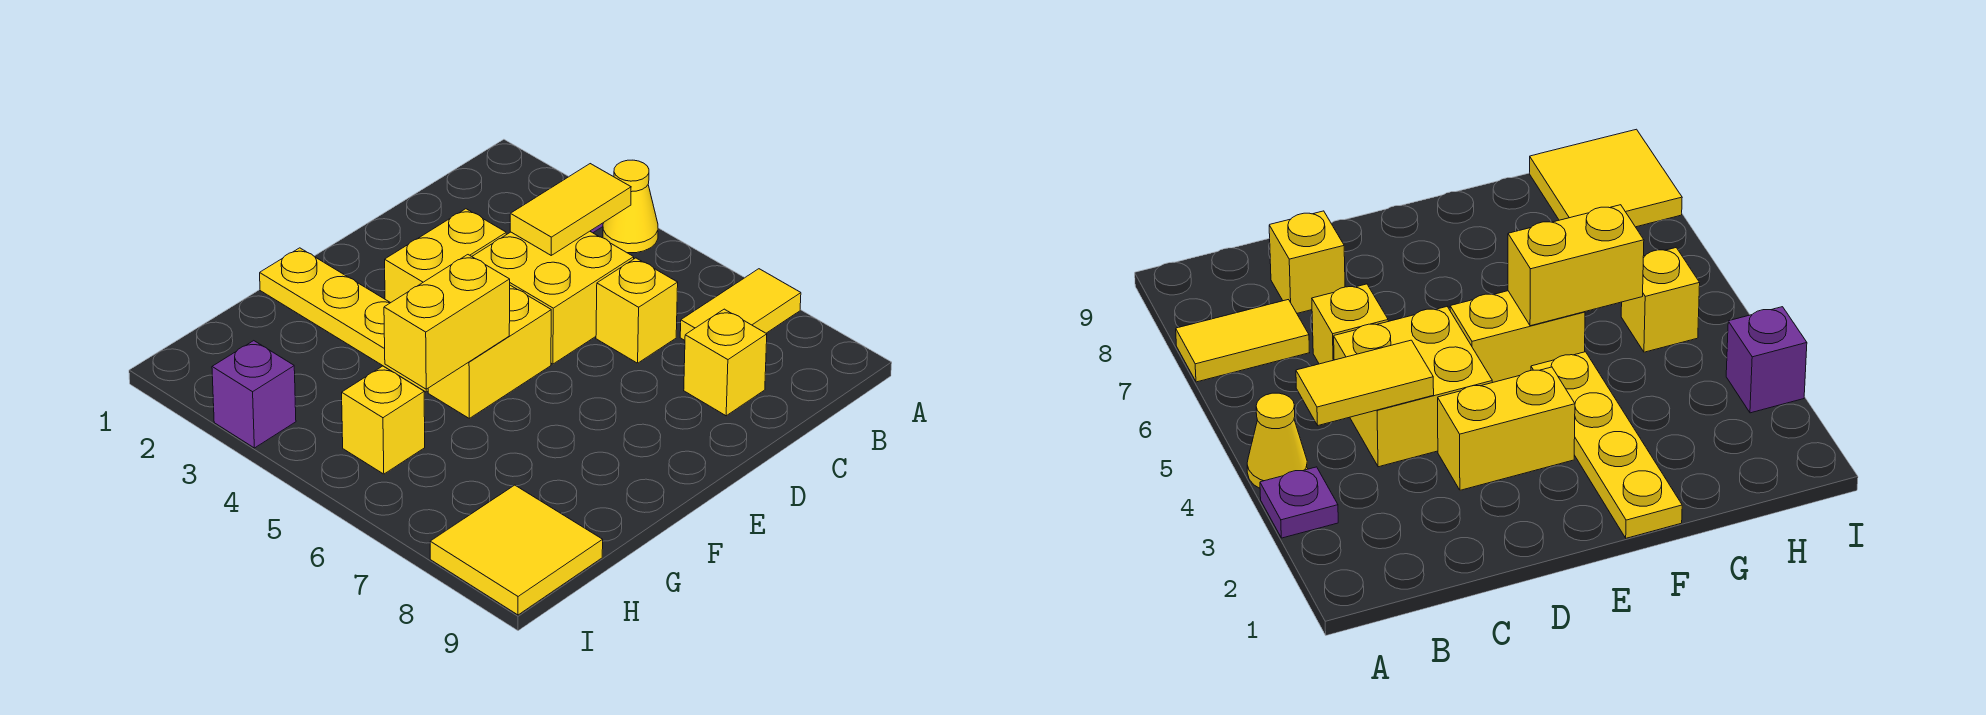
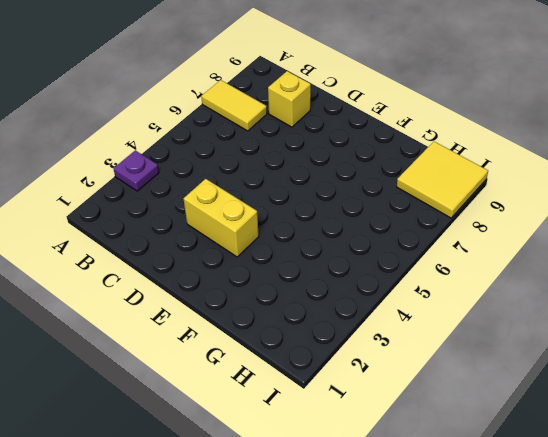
none -> yellow 1x1 cone [603,160,658,253]
none -> yellow 2x2 brick [472,231,634,364]
none -> yellow 1x1 brick [596,258,678,363]

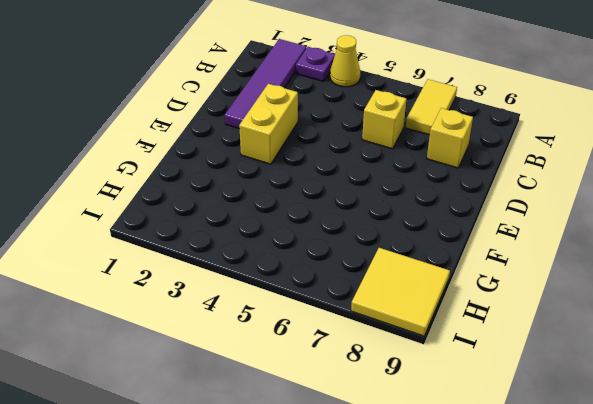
purple 1x4 tile [225,39,306,129] -> none
none -> yellow 2x2 brick [472,231,634,364]
none -> yellow 1x2 brick [428,285,551,418]
none -> yellow 1x4 plate [260,248,428,392]

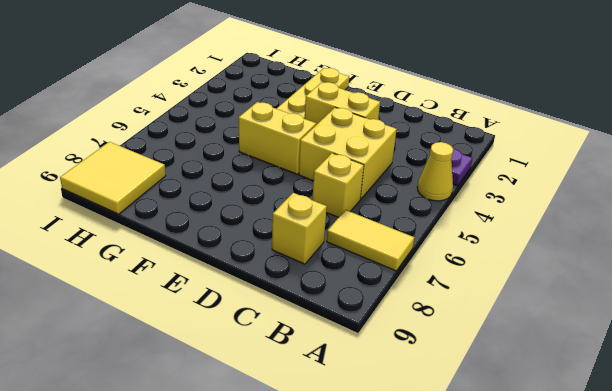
none -> yellow 1x1 brick [342,366,425,474]
none -> purple 1x1 brick [212,341,296,448]
none -> yellow 1x2 tile [510,164,631,255]

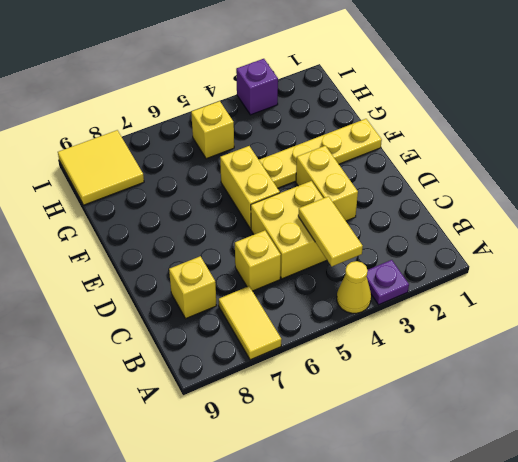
none -> yellow 1x2 brick [384,255,510,389]

